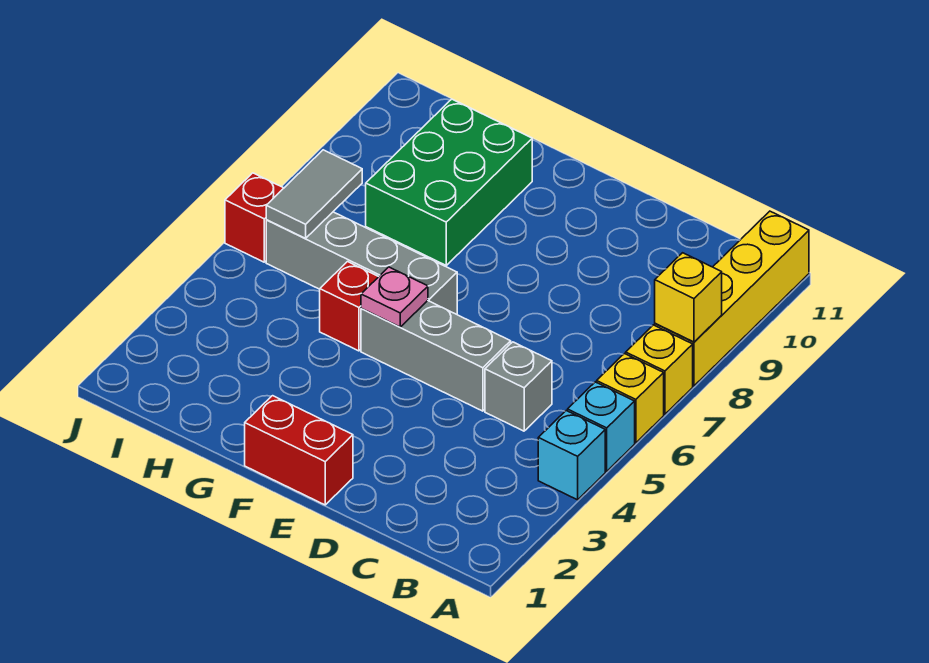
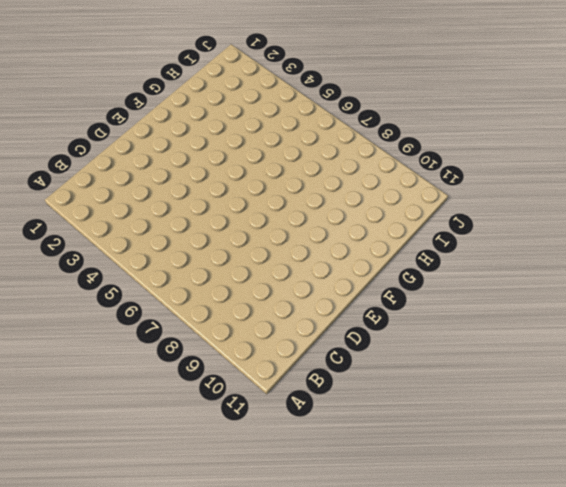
none -> cyan 1x1 brick [538,411,605,500]
none -> cyan 1x1 brick [568,382,635,471]
none -> yellow 1x1 brick [597,354,664,443]

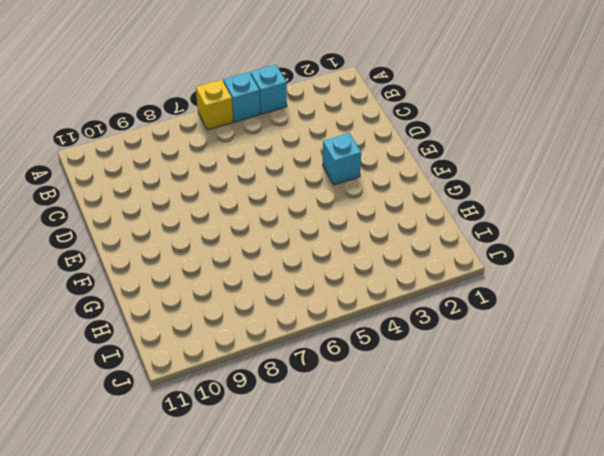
cyan 1x1 brick [323,133,361,185] -> none
none -> yellow 1x1 brick [626,325,693,414]
none -> yellow 1x4 brick [655,211,809,386]
none -> grey 1x1 brick [485,342,552,431]

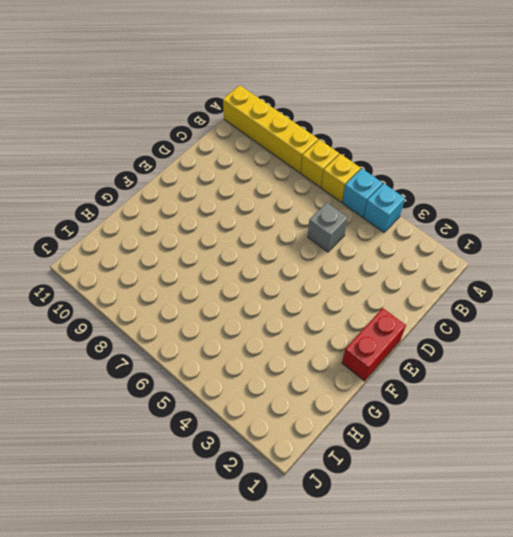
none -> grey 1x3 brick [361,301,511,411]
none -> grey 1x4 brick [266,212,457,314]
none -> red 1x1 brick [320,262,378,351]

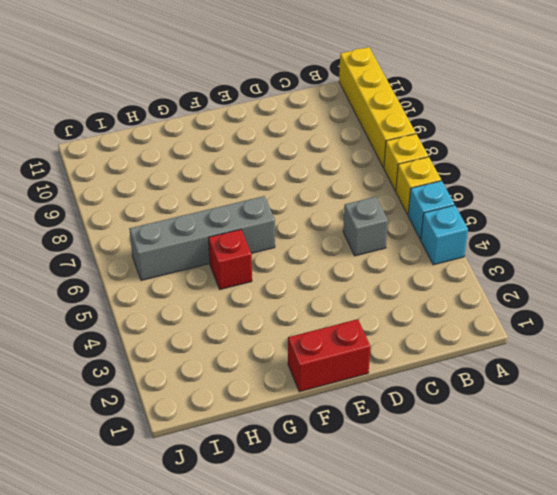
none -> grey 1x3 brick [361,301,511,411]
none -> green 2x3 brick [366,99,532,265]
none -> red 1x1 brick [225,173,284,262]

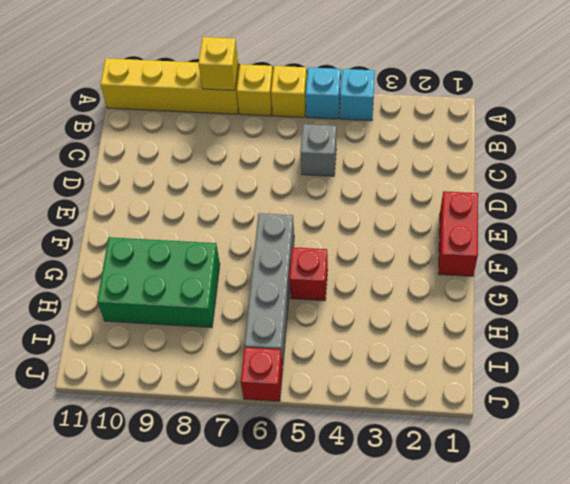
none -> grey 1x3 brick [361,301,511,411]
none -> pink 1x1 plate [361,267,428,327]
none -> grey 1x2 tile [266,150,362,238]

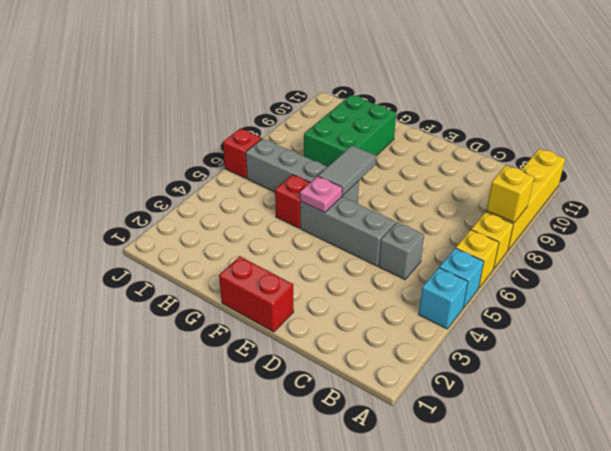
grey 1x2 tile [318,146,376,196] -> grey 1x2 tile moved to [266,150,362,238]

